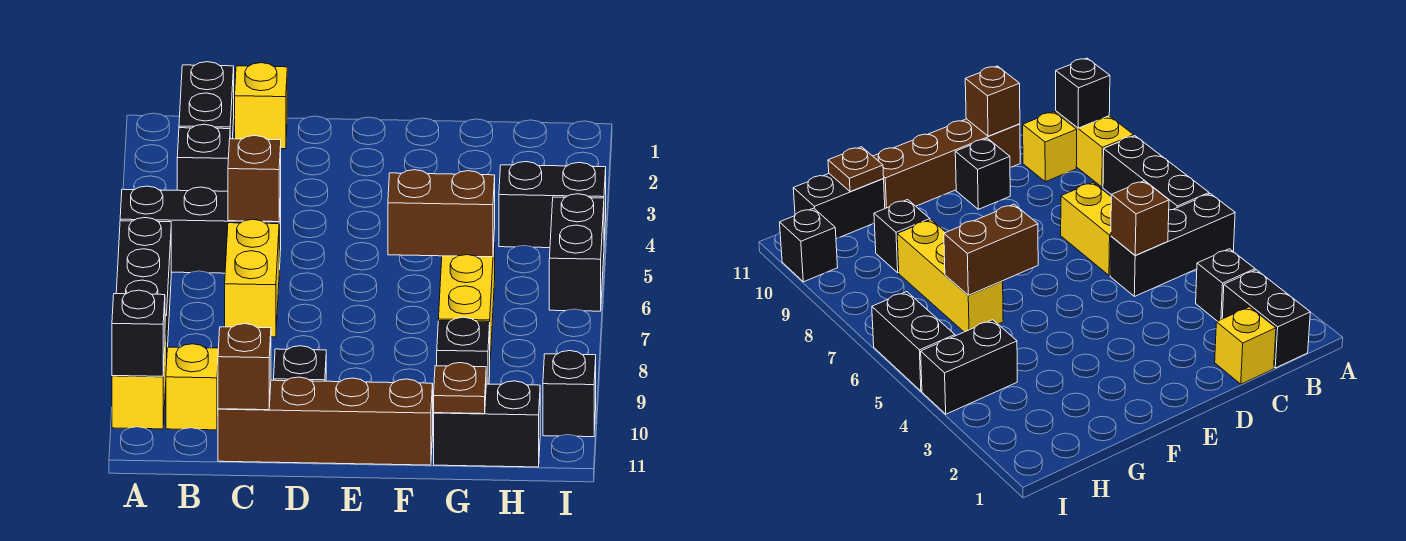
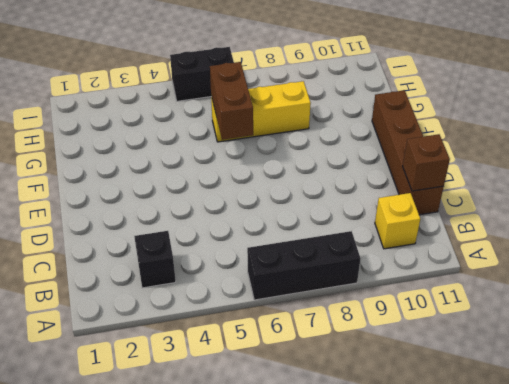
none -> black 1x3 brick [120,186,281,273]
none -> yellow 1x2 brick [112,316,167,429]
none -> black 1x2 brick [179,62,234,139]

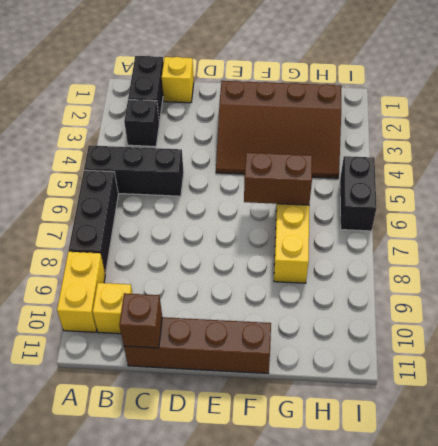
brown 3x4 slope [216,81,341,178] -> black 1x2 brick [499,162,606,248]
none -> yellow 1x2 brick [225,219,279,337]
none -> black 1x1 brick [274,346,326,381]
none -> black 1x1 brick [437,317,490,384]

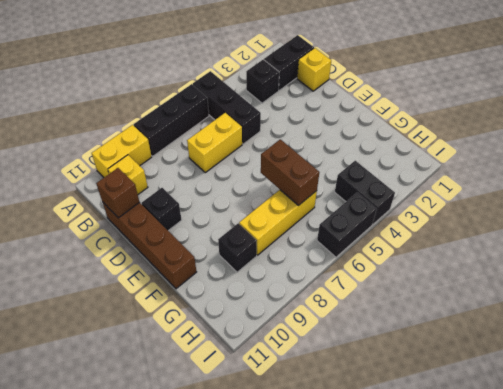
none -> black 1x2 brick [434,381,540,467]
none -> black 1x1 brick [543,351,596,437]
none -> black 1x1 brick [112,290,165,376]

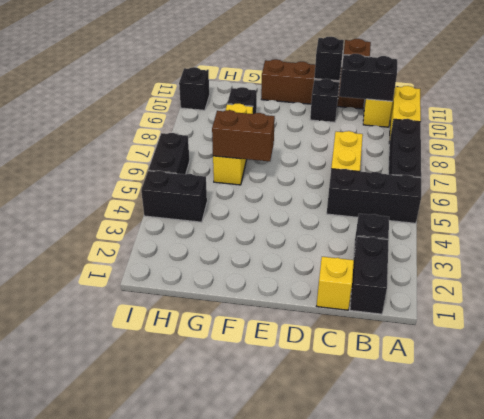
black 1x2 brick [339,54,397,101] -> black 1x2 brick moved to [434,381,540,467]
black 1x1 brick [314,37,344,81] -> black 1x1 brick moved to [112,290,165,376]
none -> brown 1x1 brick [228,136,281,222]
none -> brown 1x1 plate [434,363,486,414]

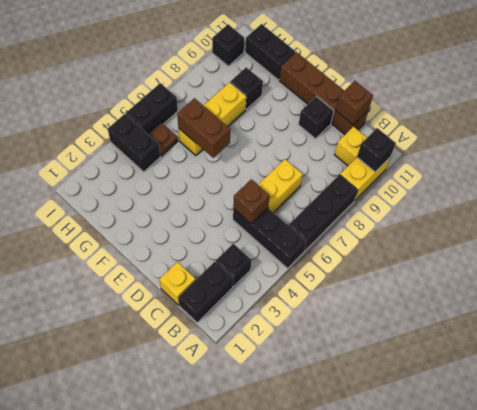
brown 1x1 plate [148,123,178,156] -> brown 1x1 plate moved to [434,363,486,414]

